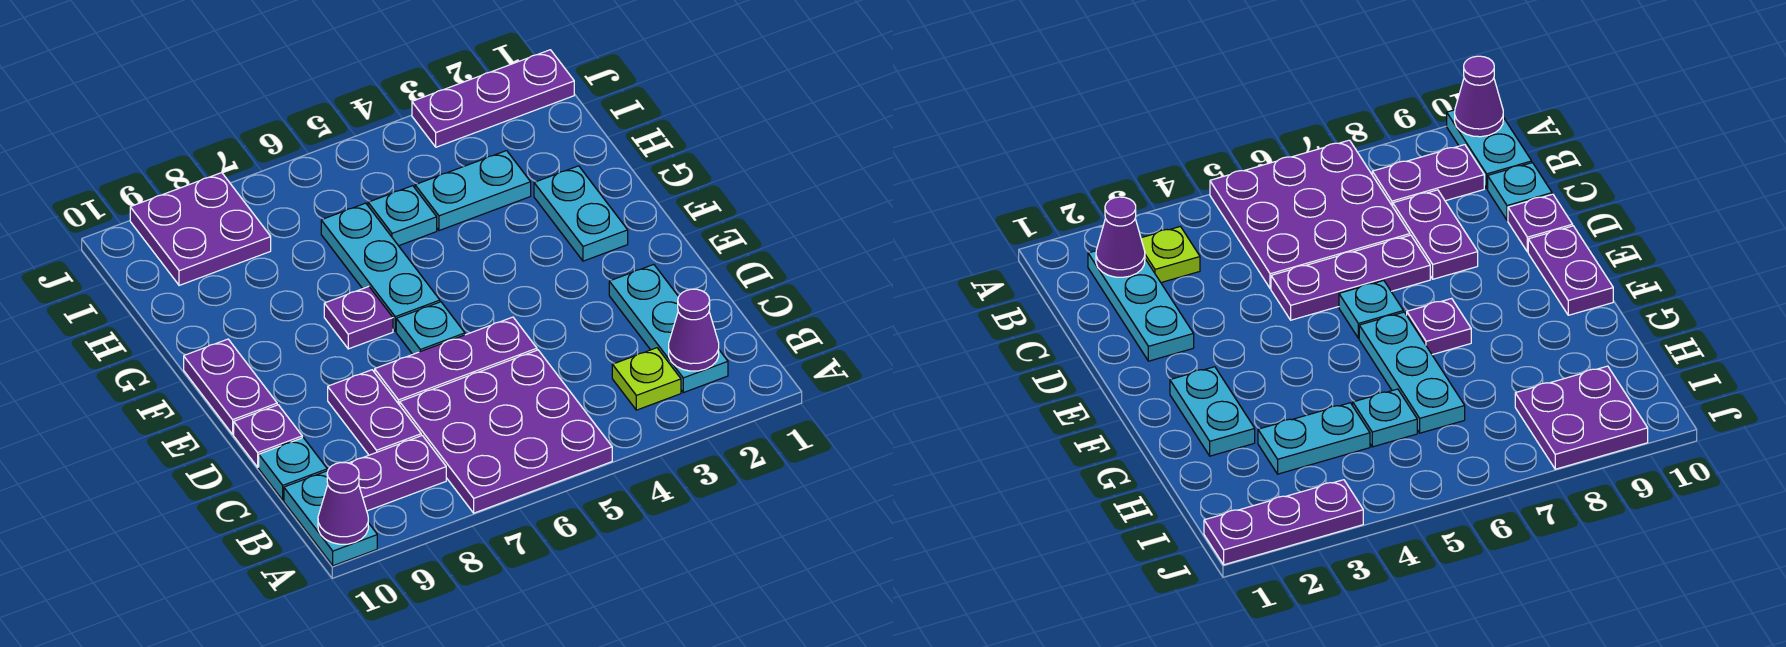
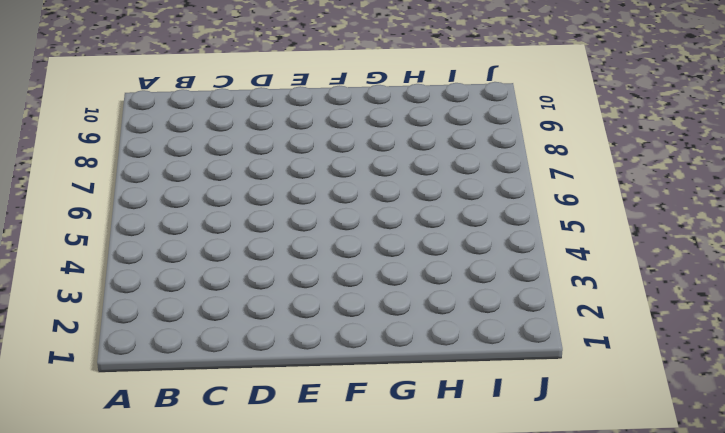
none -> purple 3x3 plate [400,350,612,513]
none -> cyan 1x2 plate [284,471,377,566]
none -> cyan 1x3 plate [609,265,728,393]

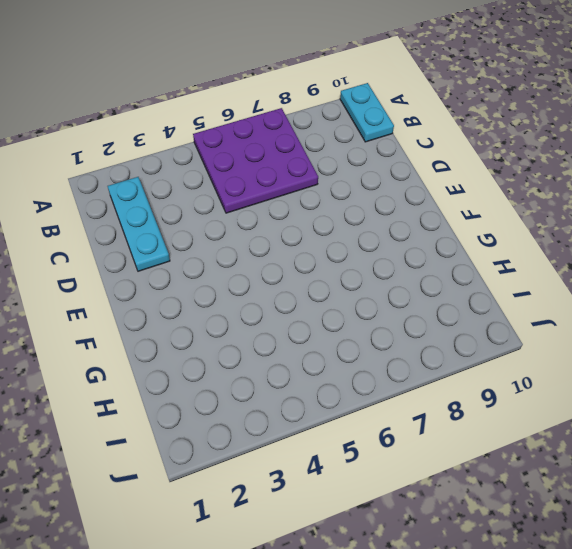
none -> lime 1x1 plate [612,348,681,410]
none -> purple 1x2 plate [350,435,446,511]
none -> purple 1x2 plate [328,370,421,455]

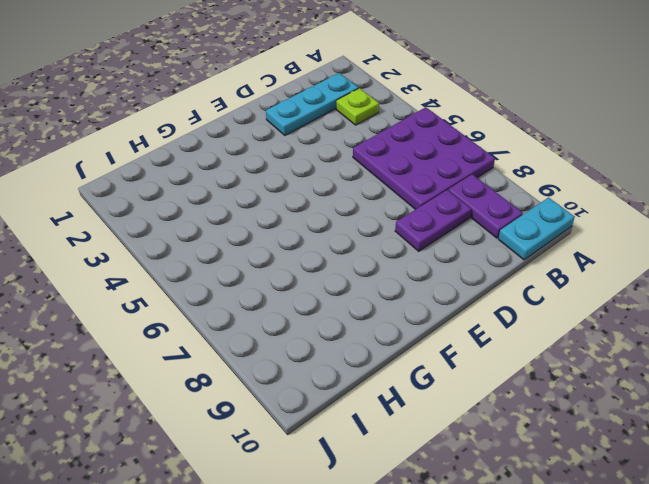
none -> cyan 1x1 plate [259,438,327,500]
none -> purple 1x3 plate [375,317,537,405]
none -> purple 1x1 plate [234,405,302,467]

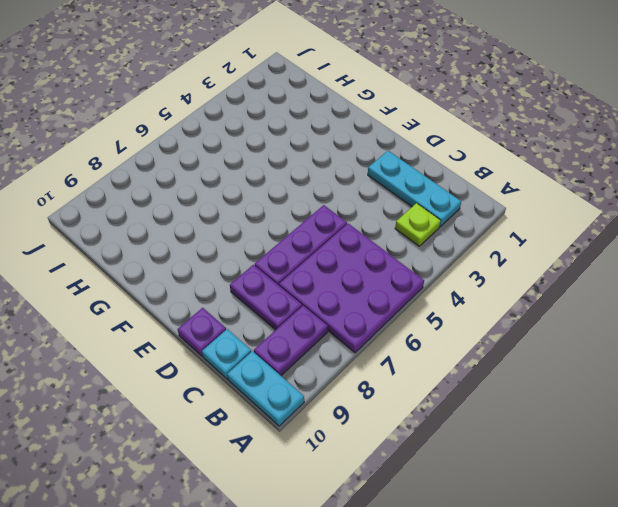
none -> cyan 1x1 plate [396,302,465,354]
none -> purple 1x2 plate [184,339,277,434]
none -> cyan 1x2 plate [534,166,628,261]

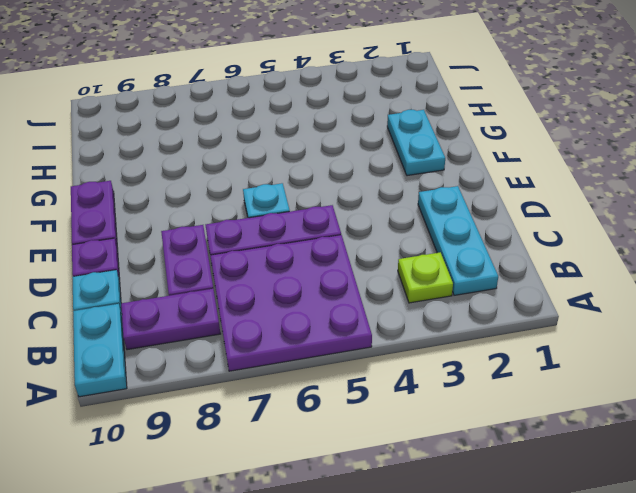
none -> cyan 1x3 plate [321,203,440,331]
none -> purple 1x1 plate [324,287,393,349]
none -> cyan 1x2 plate [415,151,531,231]

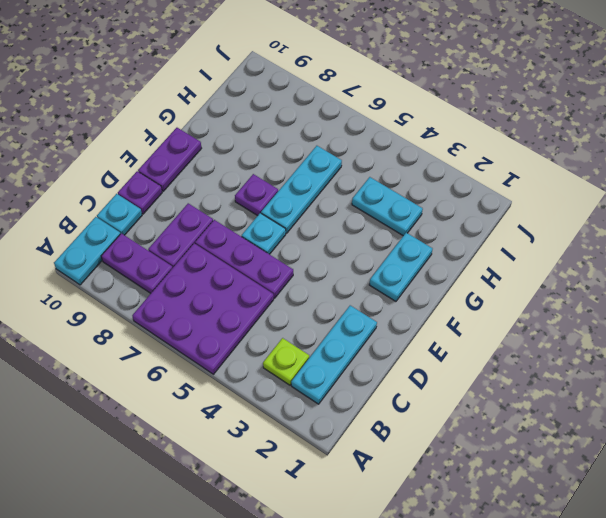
none -> cyan 1x1 plate [368,186,437,246]
none -> purple 2x2 plate [130,173,271,285]
none -> purple 1x3 plate [412,50,574,147]

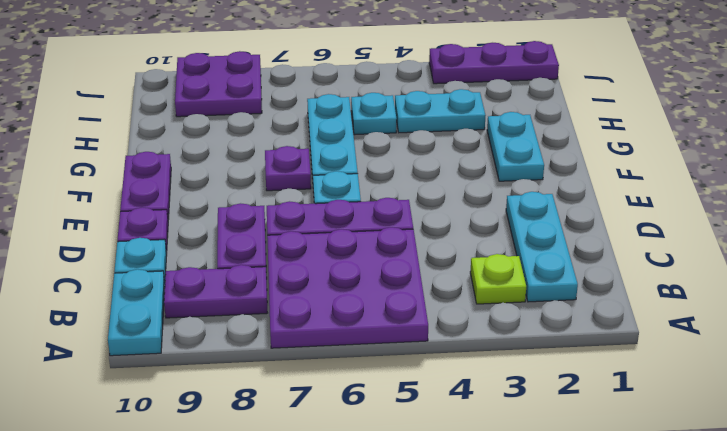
none -> purple 1x1 cone [318,463,368,544]
none -> purple 1x1 cone [669,289,719,371]

